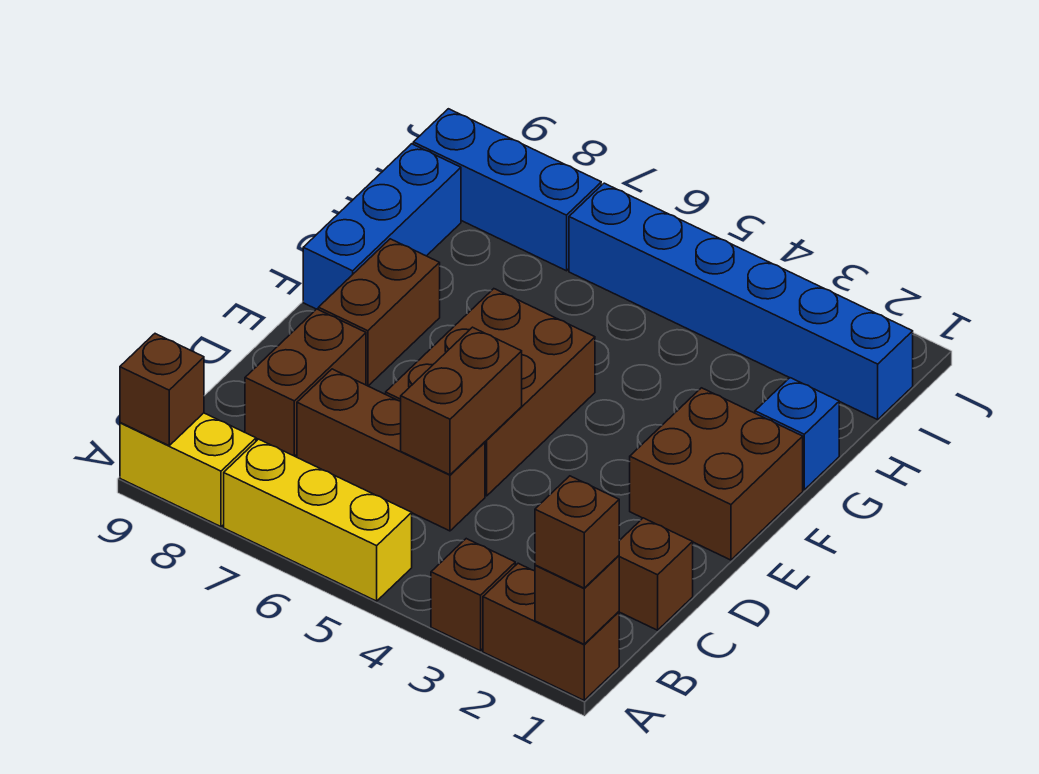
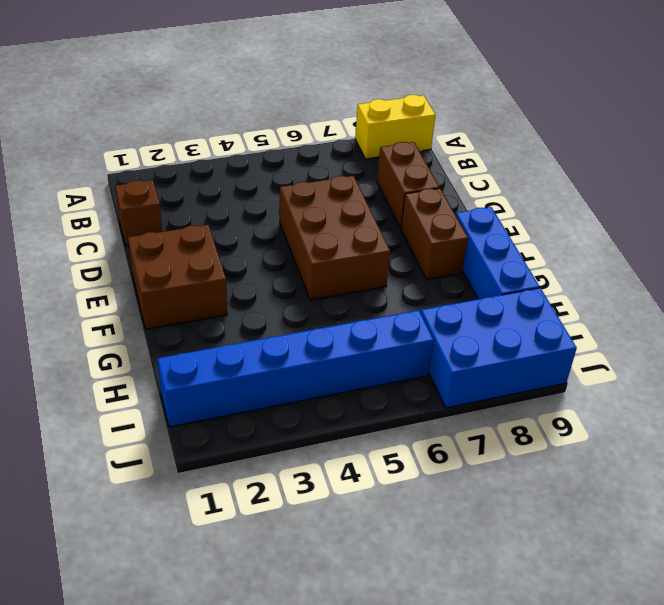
blue 2x3 brick [421,288,577,408] -> blue 1x3 brick [413,109,601,271]
none -> brown 1x2 brick [483,563,619,700]
none -> brown 1x1 brick [431,539,515,651]
none -> yellow 1x3 brick [224,439,412,601]

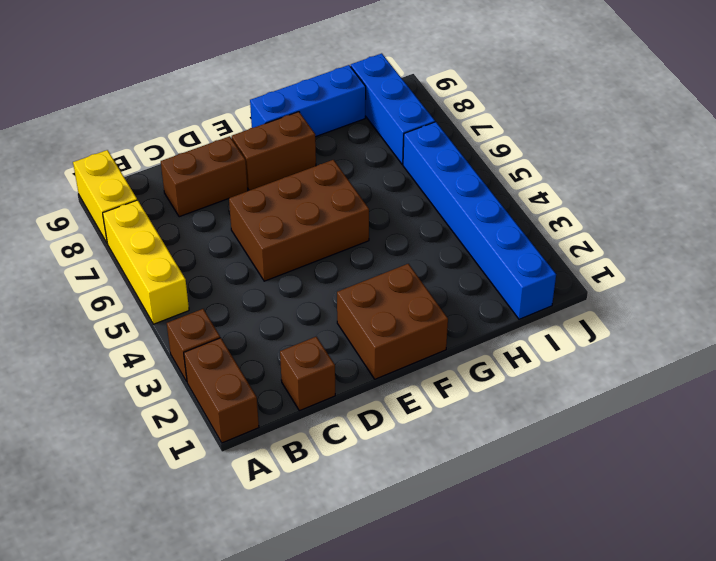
none -> brown 1x3 brick [297,369,485,531]
none -> blue 1x1 brick [755,378,839,490]
none -> brown 1x1 brick [535,556,619,644]

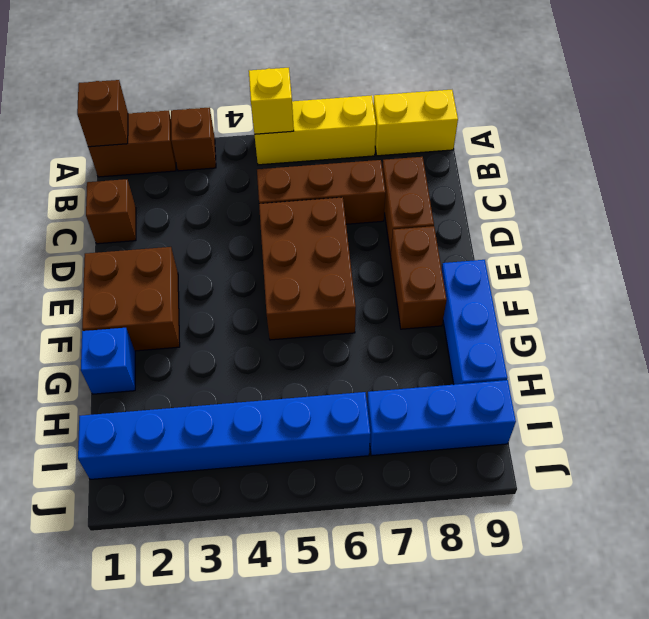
yellow 1x1 brick [249,68,294,134] -> none
none -> brown 1x1 brick [120,334,204,446]
none -> brown 1x2 brick [401,327,522,475]
none -> brown 1x1 brick [535,476,619,588]

